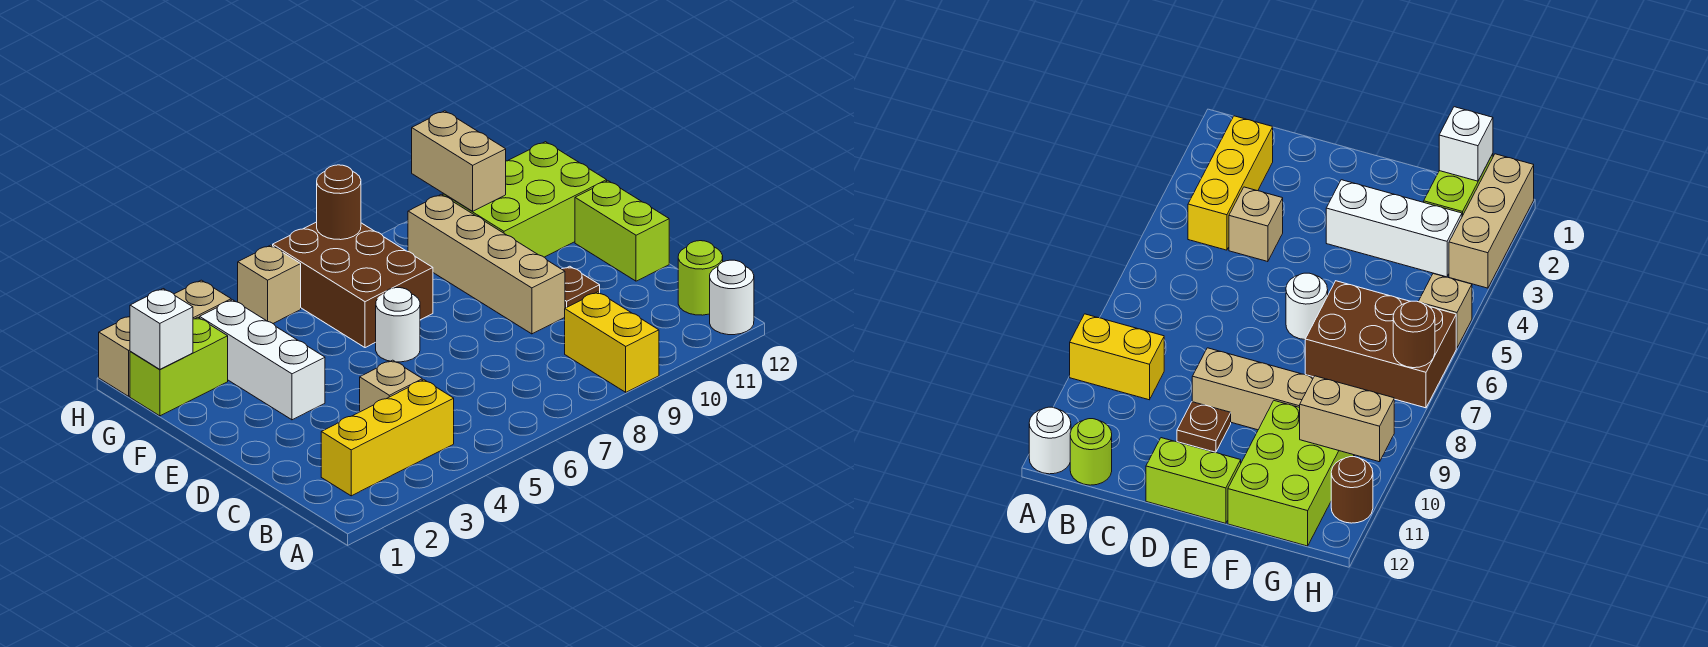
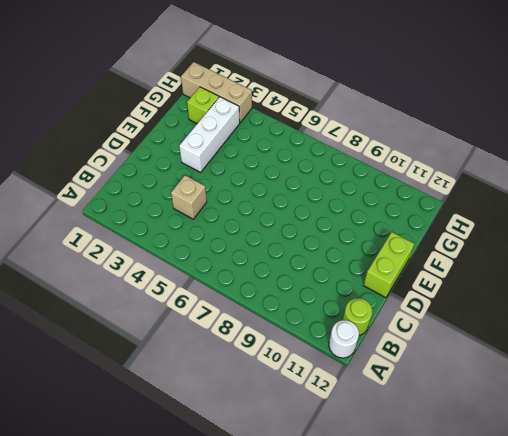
lime 1x1 brick [187,87,219,124] -> lime 1x2 brick [130,317,228,416]
none -> yellow 1x2 brick [565,292,659,392]
none -> yellow 1x3 brick [321,380,454,496]
none -> tan 1x4 brick [408,194,565,334]

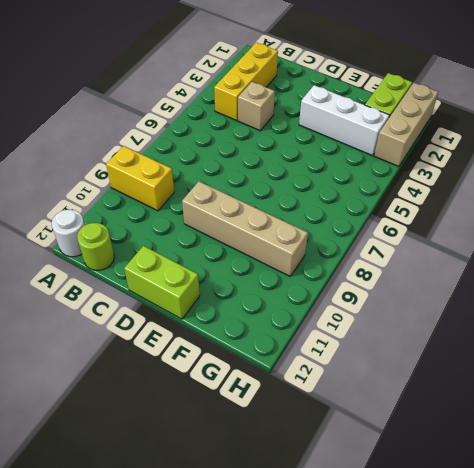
none -> brown 1x1 plate [562,266,600,308]
none -> white 1x1 round brick [376,288,420,362]
none -> brown 2x3 brick [273,222,433,348]

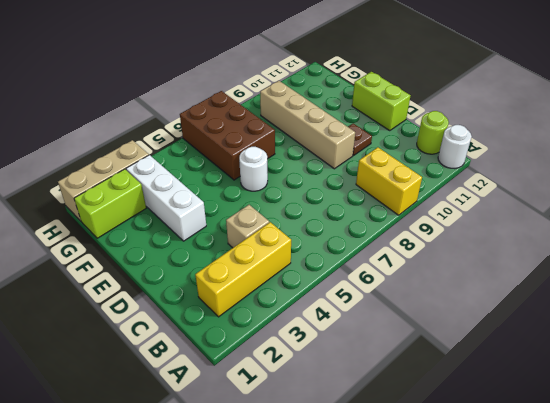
none -> lime 2x3 brick [443,142,607,257]
none -> tan 1x1 brick [238,245,301,323]
none -> brown 1x1 round brick [1331,457,1373,523]

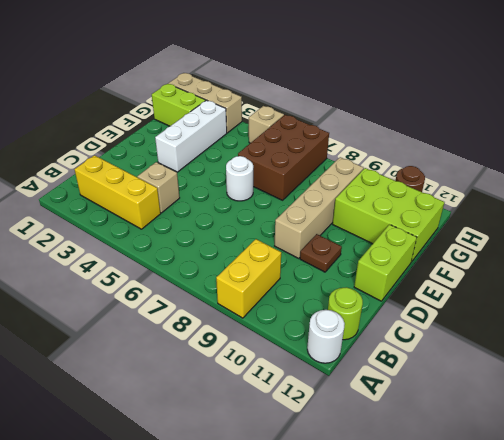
none -> white 1x1 brick [130,289,193,369]
none -> tan 1x2 brick [412,111,506,211]
none -> brown 1x1 round brick [317,165,361,240]

